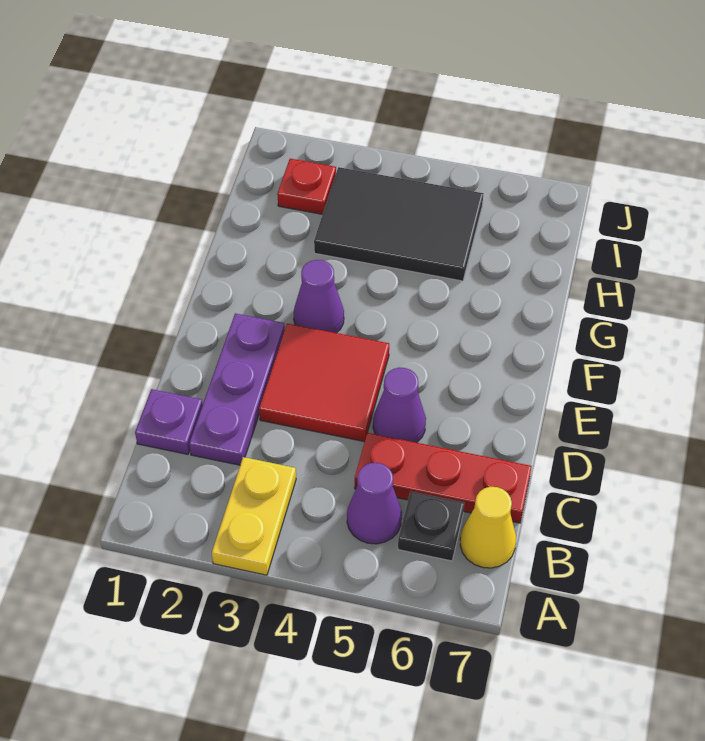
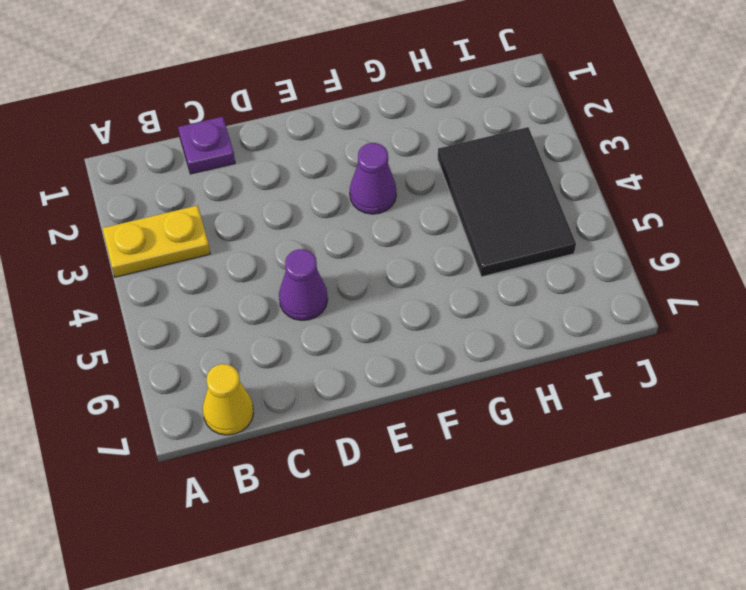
none -> purple 1x1 cone [347,463,402,544]
none -> black 1x1 plate [398,492,464,561]
none -> purple 1x3 plate [189,313,285,465]

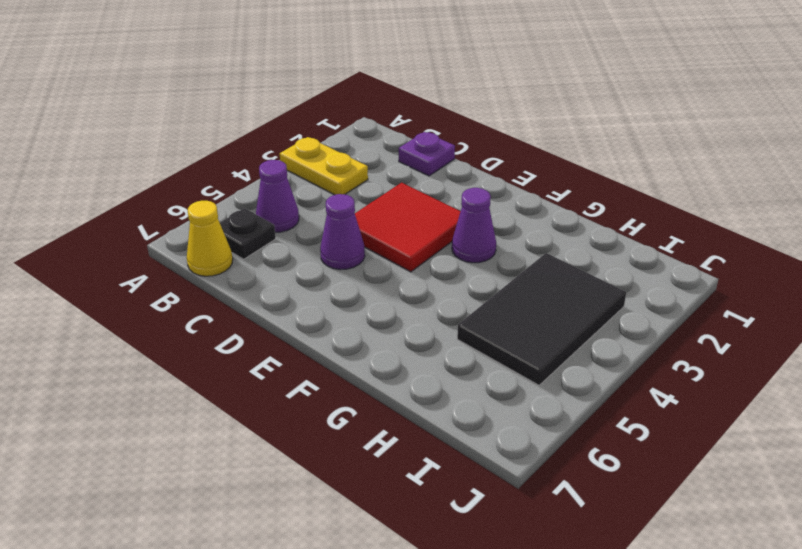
none -> purple 1x3 plate [189,313,285,465]
none -> red 1x3 plate [355,433,532,523]
none -> red 1x1 plate [277,159,336,214]

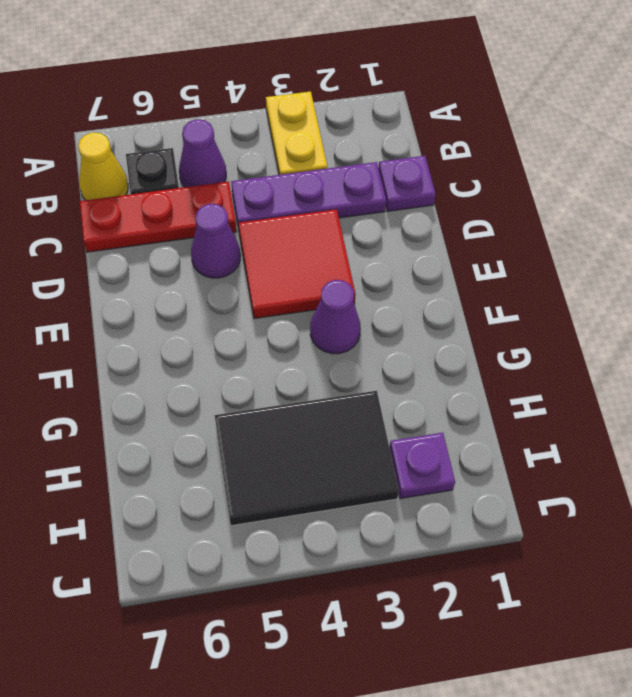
purple 1x3 plate [231,162,386,229] -> purple 1x3 plate turned to [189,313,285,465]
purple 1x1 plate [389,433,455,499] -> red 1x1 plate [277,159,336,214]

